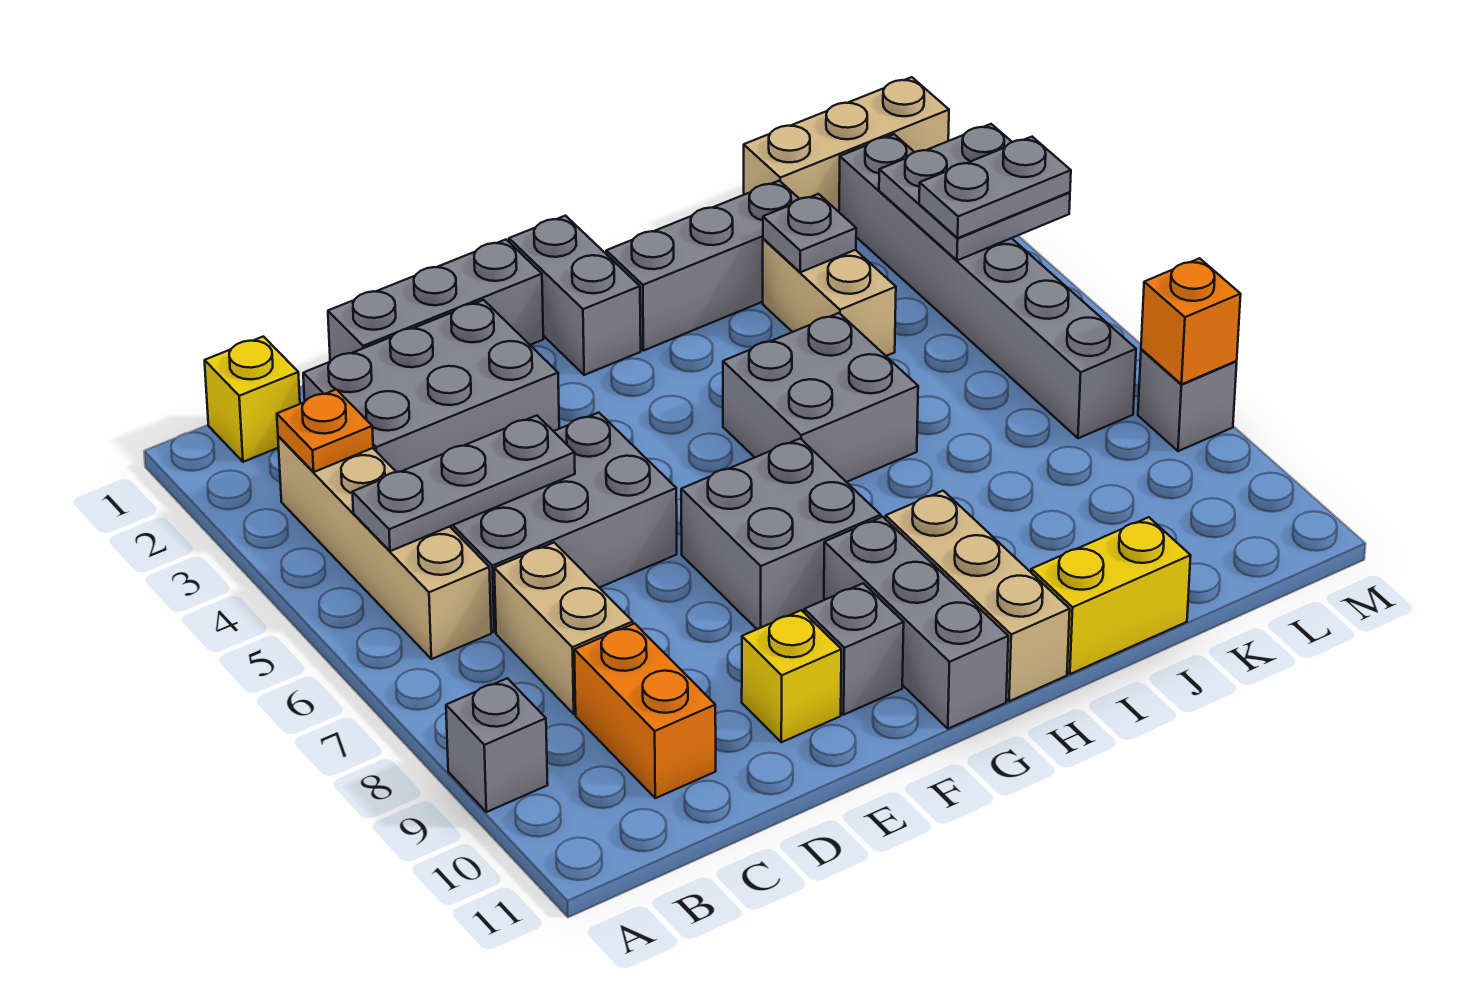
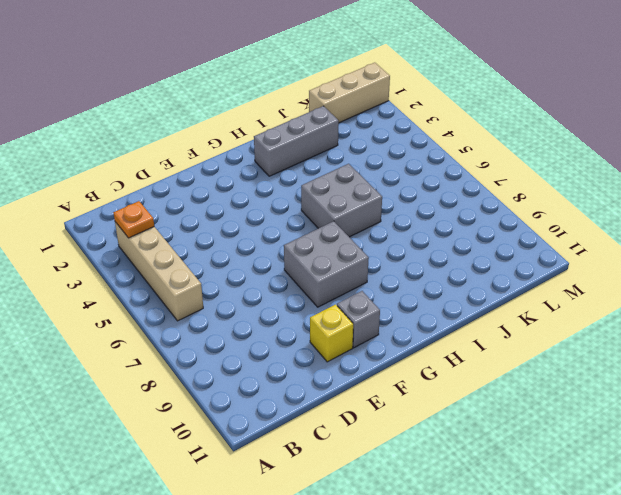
none -> grey 1x1 brick [446,678,548,812]
none -> yellow 1x1 brick [205,336,300,462]
none -> grey 2x3 brick [303,300,559,472]

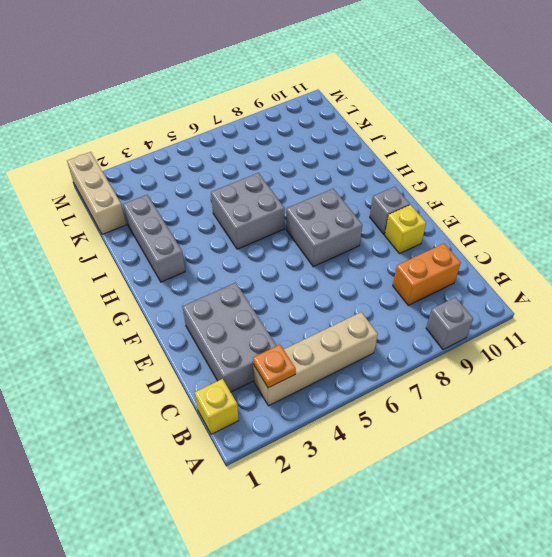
none -> grey 2x3 brick [450,413,677,632]
none -> tan 1x2 brick [494,543,633,714]
none -> grey 1x3 brick [328,240,543,361]

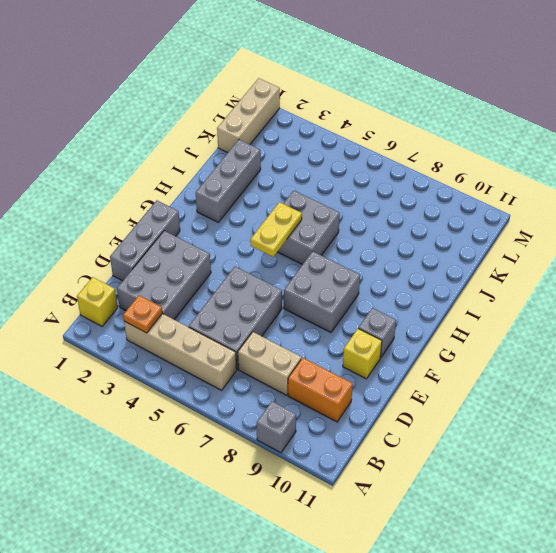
yellow 1x2 plate [250,202,302,257] -> none
none -> grey 1x2 brick [509,216,641,375]
none -> grey 1x3 brick [824,517,1008,729]
none -> tan 1x3 brick [886,491,1070,701]

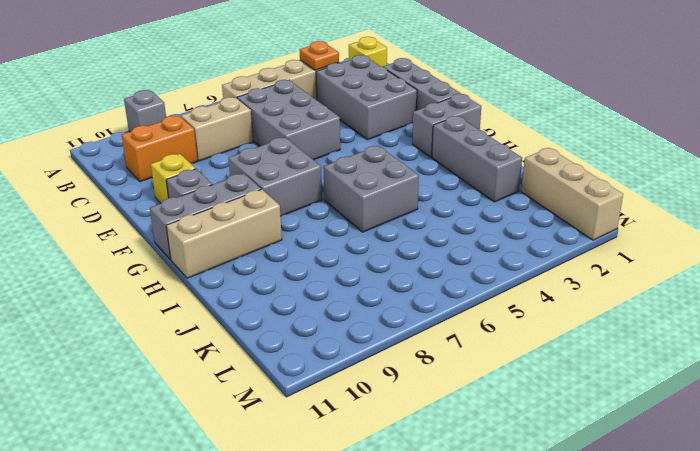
none -> yellow 1x2 brick [1031,517,1191,674]
none -> tan 1x2 brick [763,239,896,356]
none -> grey 1x6 brick [839,134,1136,438]

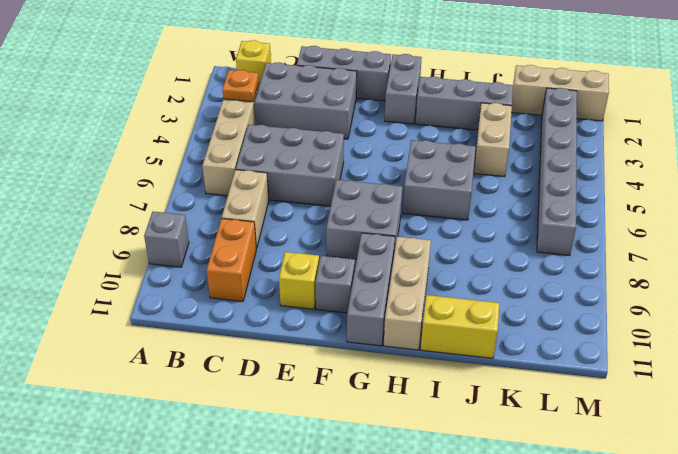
none -> grey 1x1 brick [1138,349,1237,451]
none -> grey 1x3 plate [352,415,575,551]
none -> grey 1x1 plate [763,194,856,272]

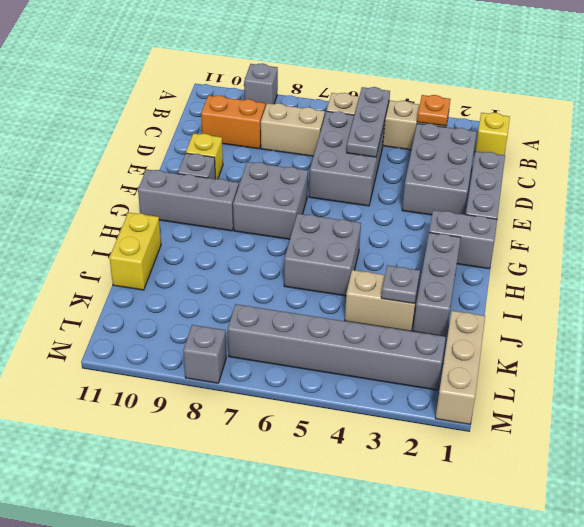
none -> tan 1x3 brick [886,491,1070,701]
none -> grey 2x2 plate [879,124,1070,260]
none -> orange 1x1 brick [1141,258,1241,384]

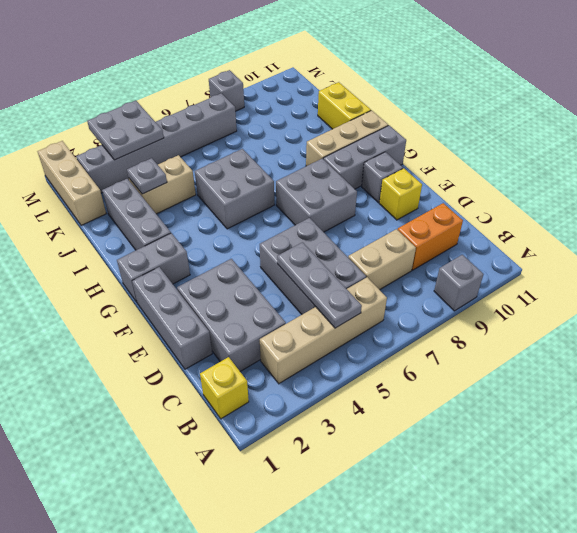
none -> orange 1x1 plate [277,389,373,472]
none -> orange 1x1 brick [1141,258,1241,384]
none -> grey 1x2 plate [919,137,1071,238]

